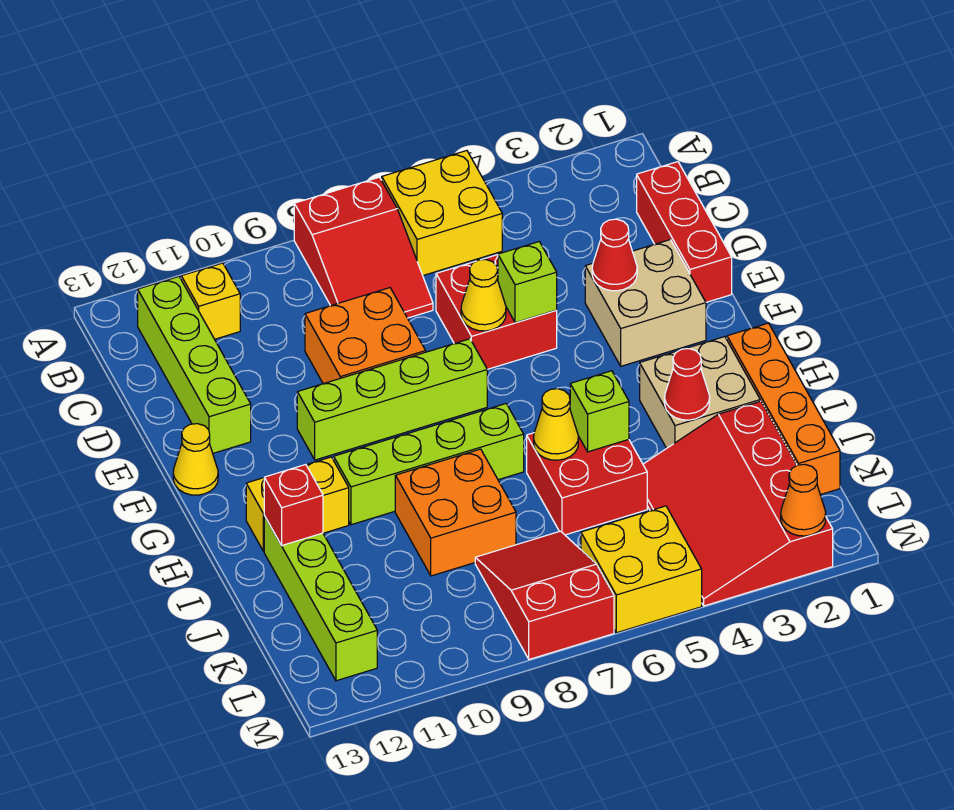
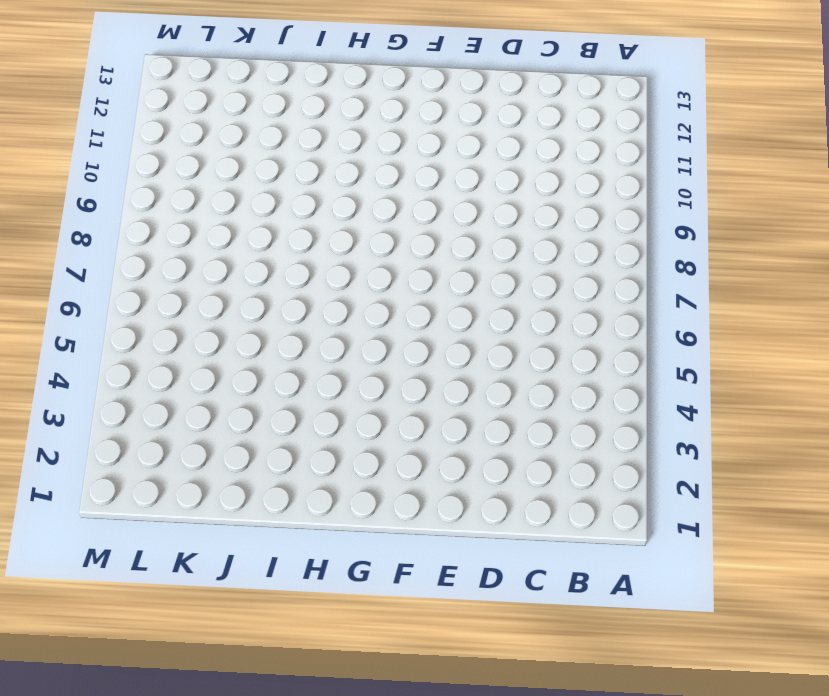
none -> yellow 2x2 brick [382,151,502,275]
none -> red 2x3 slope [294,177,433,318]
none -> yellow 1x1 brick [181,263,240,339]

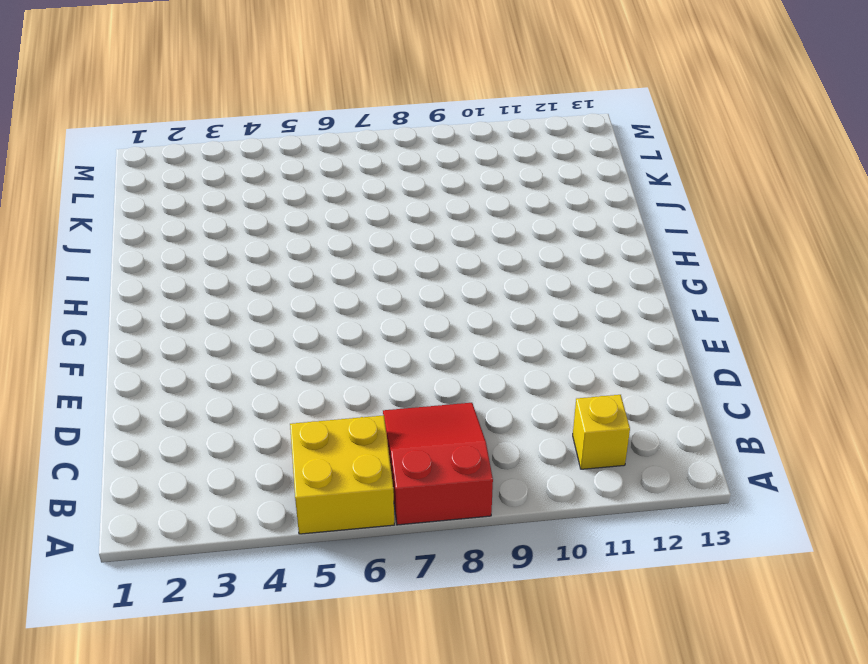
none -> lime 1x4 brick [138,277,251,453]
none -> red 1x3 brick [637,162,732,302]
none -> red 2x2 brick [436,255,557,369]

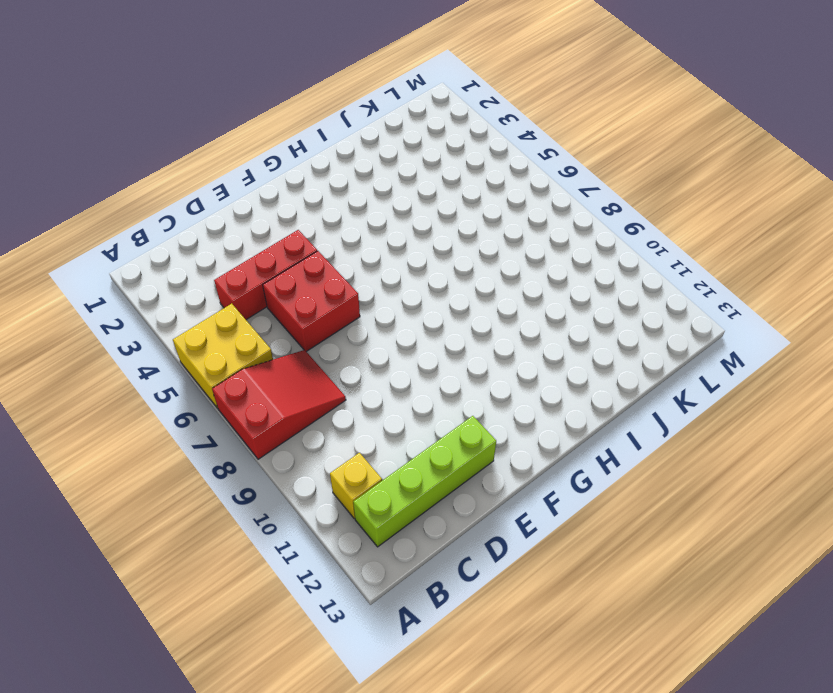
red 1x3 brick [214,230,317,320] -> red 1x3 brick moved to [637,162,732,302]
none -> orange 2x2 brick [305,288,426,384]
none -> tan 2x2 brick [585,240,706,366]
none -> lime 1x4 brick [297,339,487,460]

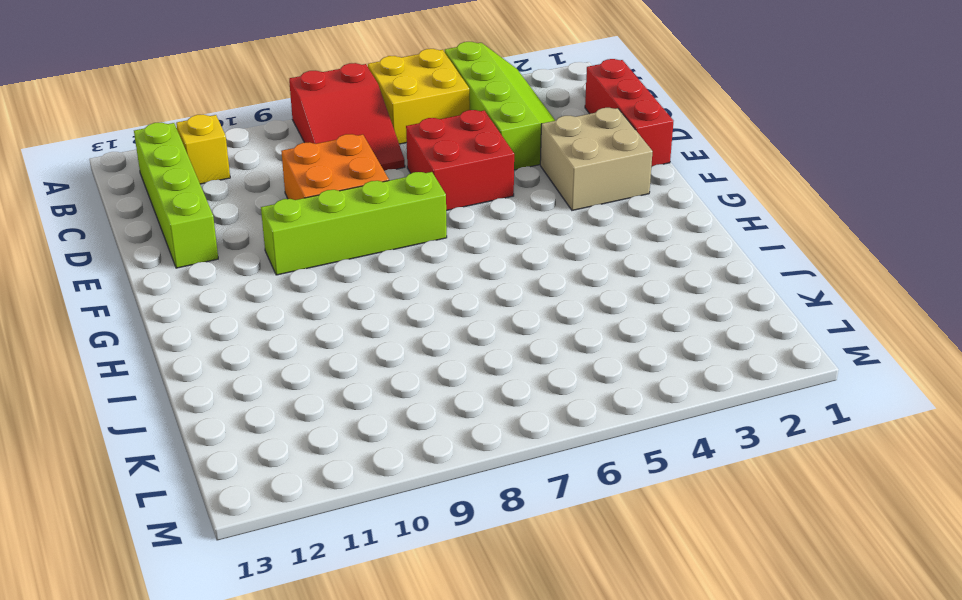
lime 2x4 slope [445,42,555,170] -> none
none -> yellow 1x1 cone [173,424,218,495]
none -> orange 1x4 brick [727,323,840,495]
none -> tan 2x2 brick [640,337,760,448]

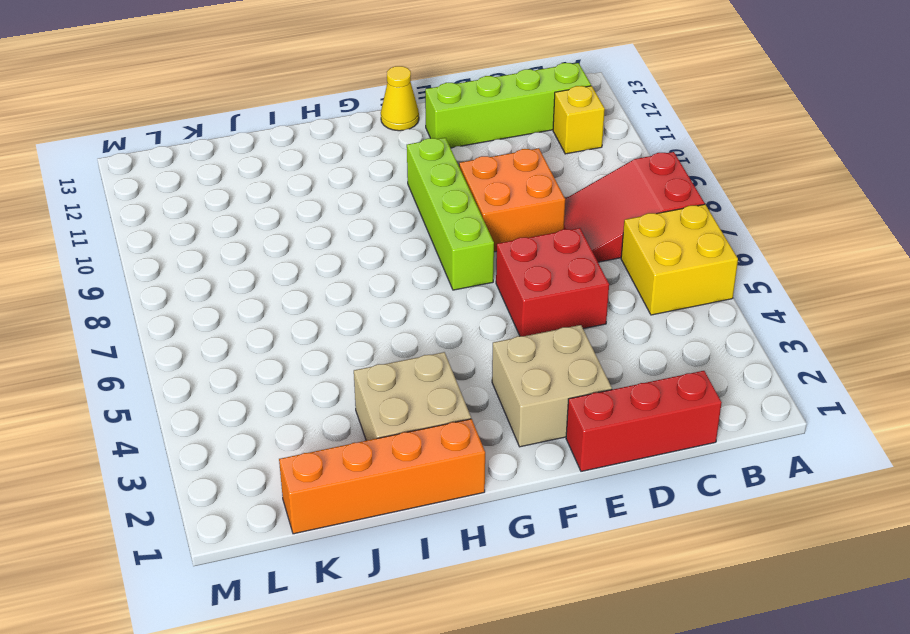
none -> lime 1x4 brick [334,404,524,525]
none -> yellow 1x2 brick [246,457,349,551]
none -> red 2x2 brick [527,433,647,535]

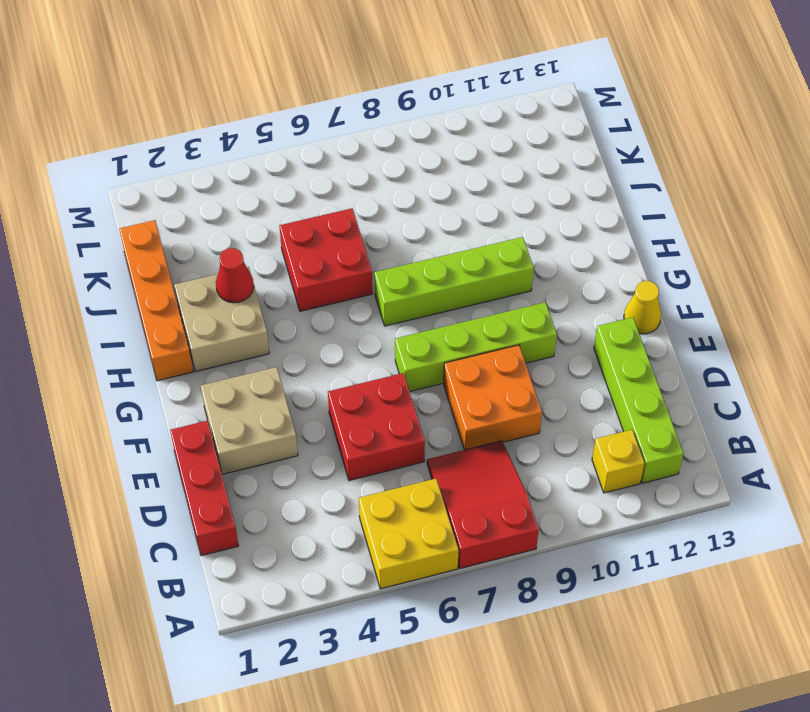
none -> yellow 1x2 brick [246,457,349,551]
none -> orange 2x2 brick [395,449,516,576]
none -> lime 1x4 brick [264,516,377,681]

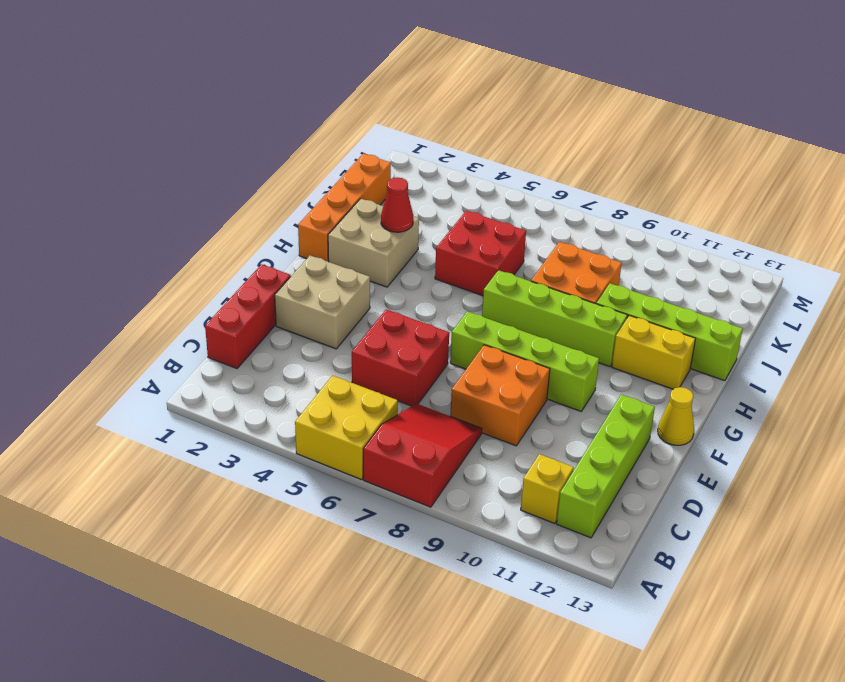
lime 1x4 brick [596,283,743,381] -> lime 1x4 brick turned to [264,516,377,681]
none -> red 3x4 slope [643,401,833,606]
none -> red 2x3 slope [475,531,614,659]
none -> yellow 2x2 brick [581,506,702,633]

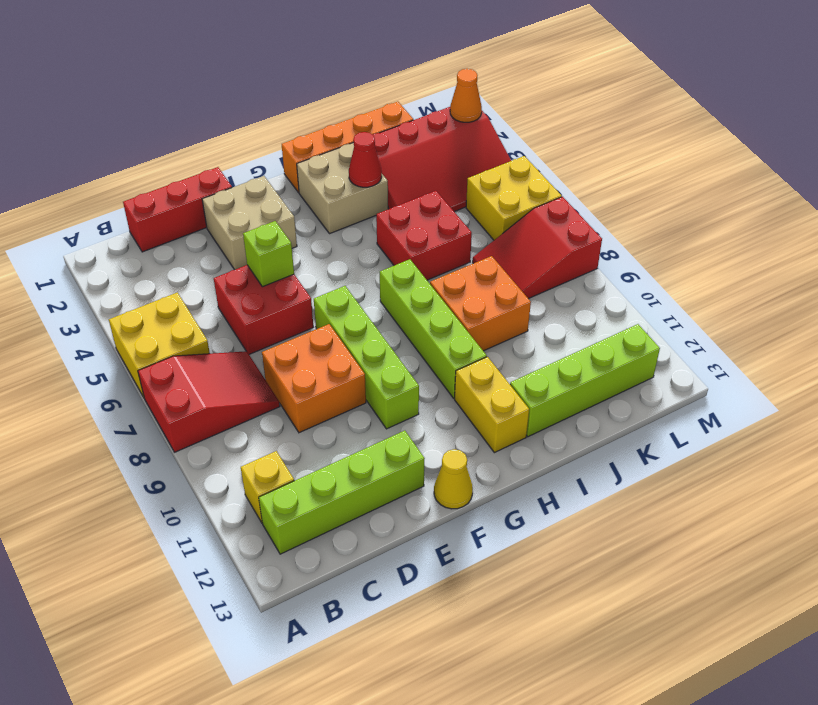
none -> red 1x1 cone [592,219,637,291]
none -> yellow 1x1 cone [461,259,506,331]
none -> lime 1x1 brick [570,371,629,452]

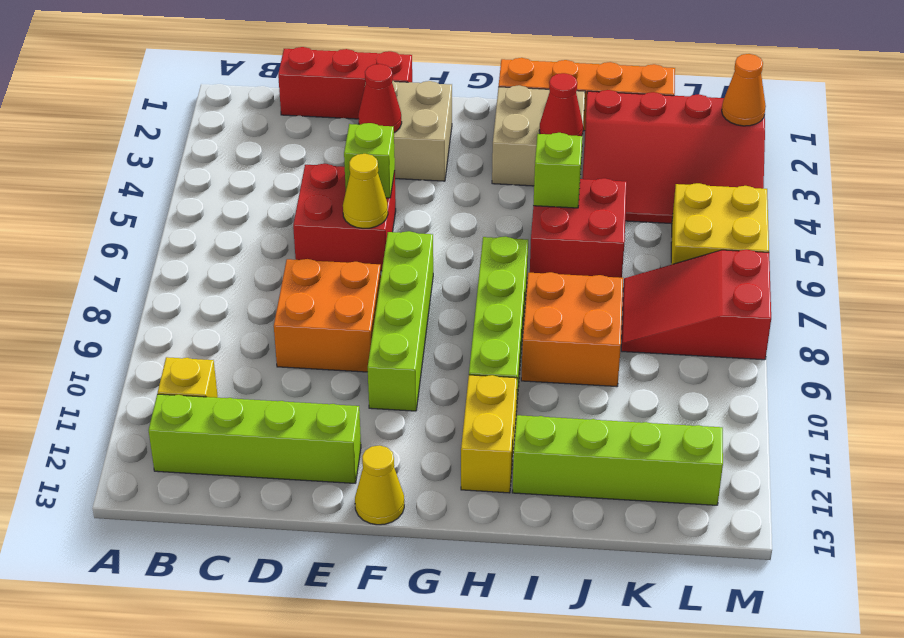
none -> yellow 2x2 brick [382,151,502,275]
none -> red 2x3 slope [294,177,433,318]
none -> yellow 1x1 cone [534,389,578,460]

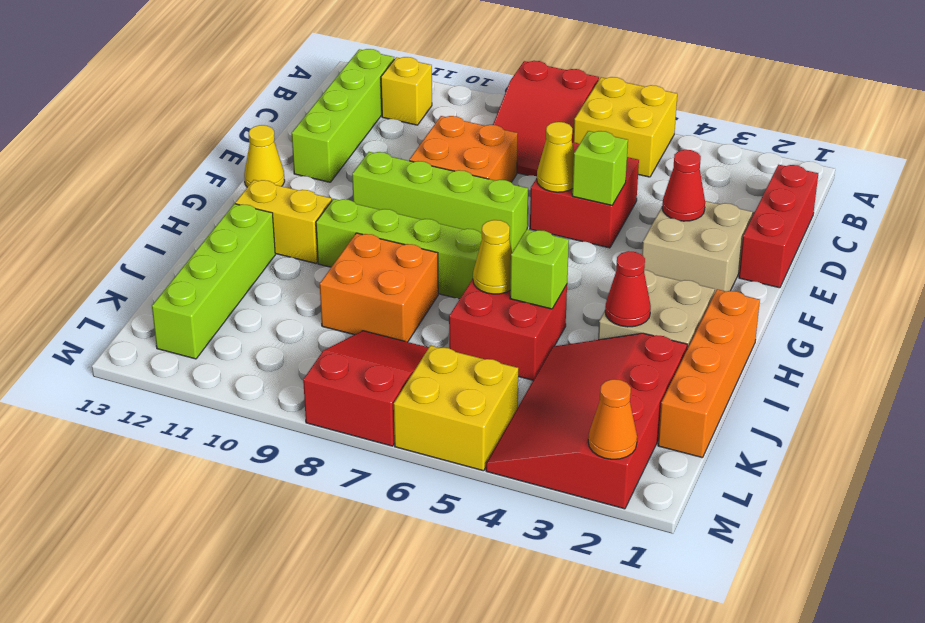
none -> red 1x1 brick [264,465,323,545]

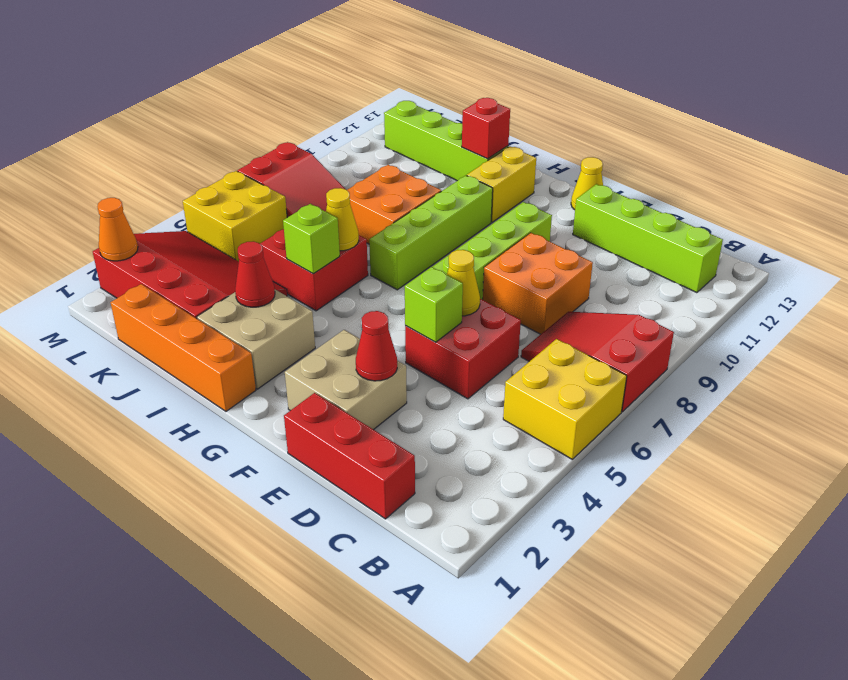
none -> yellow 1x1 brick [181,263,240,339]

